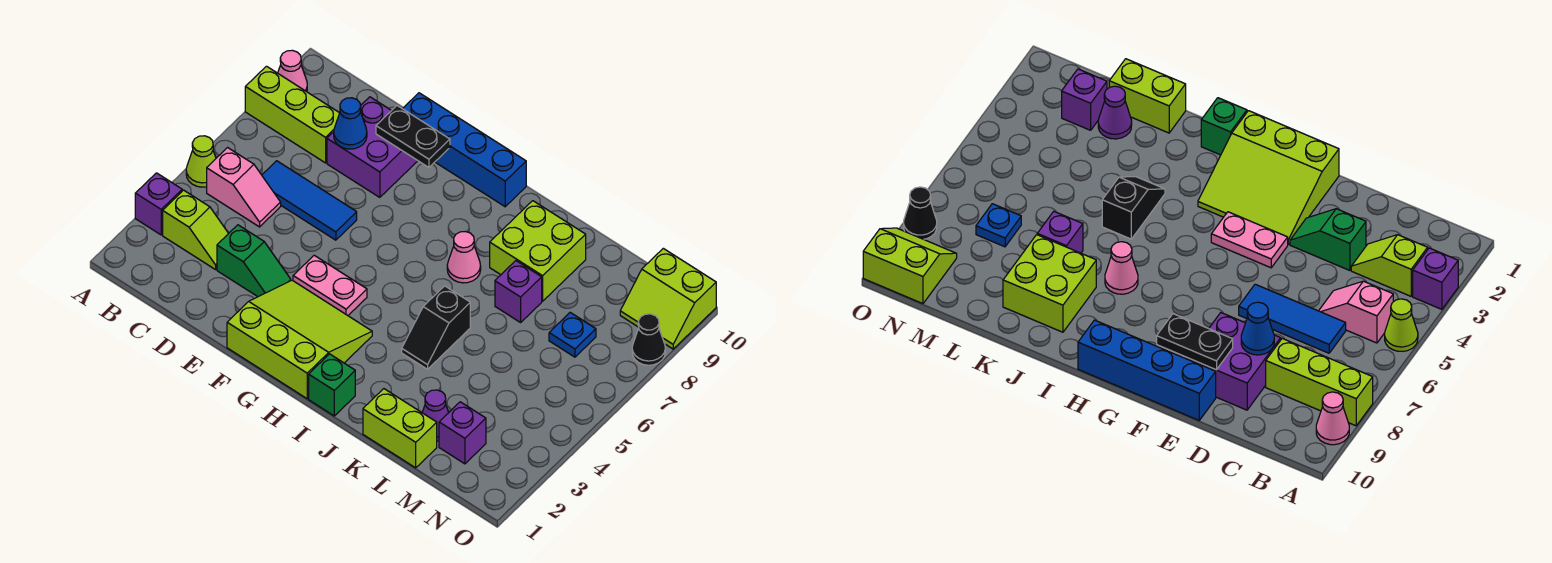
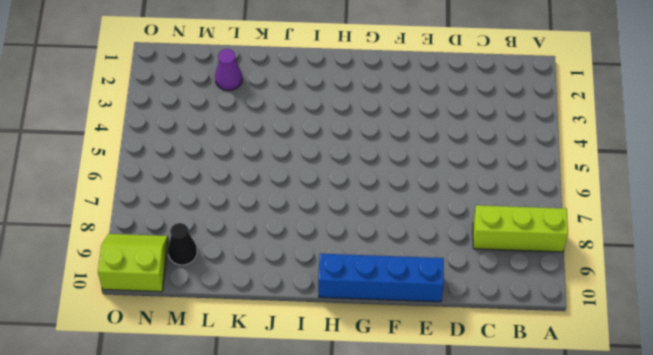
black 1x1 cone [168,223,197,265] -> black 1x1 cone moved to [632,314,665,365]
none -> purple 1x1 brick [135,173,182,235]
none -> lime 1x1 cone [186,136,216,187]
none -> pink 1x1 cone [278,50,307,92]

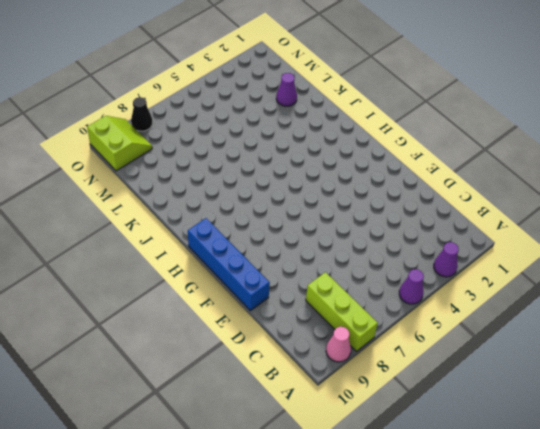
purple 1x1 cone [434,242,459,277] -> purple 1x1 brick [135,173,182,235]
purple 1x1 cone [399,269,424,304] -> lime 1x1 cone [186,136,216,187]
none -> lime 1x2 slope [163,190,229,270]
none -> pink 1x2 slope [207,148,281,227]
none -> blue 1x3 tile [262,161,357,240]

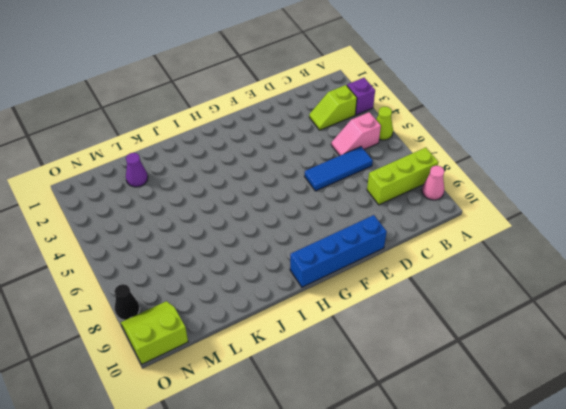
none -> green 1x2 slope [217,225,291,297]
none -> purple 2x2 brick [327,97,418,197]
none -> lime 3x3 slope [227,280,372,399]

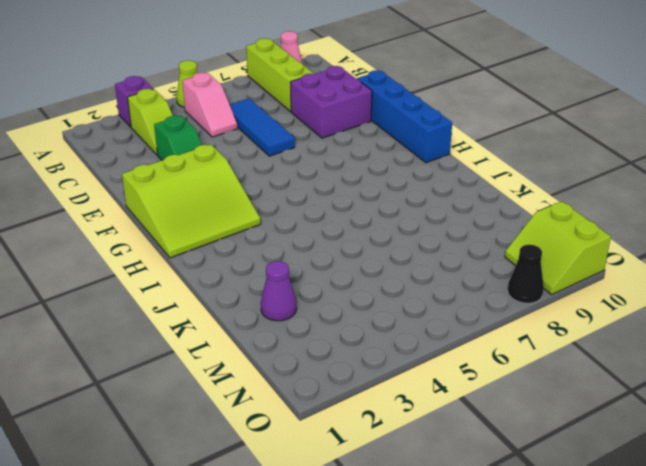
lime 3x3 slope [122,145,261,258] -> lime 3x3 slope turned to [227,280,372,399]
none -> pink 1x2 plate [293,255,367,315]
none -> green 1x1 brick [309,354,355,416]
none -> pink 1x1 cone [447,232,481,283]

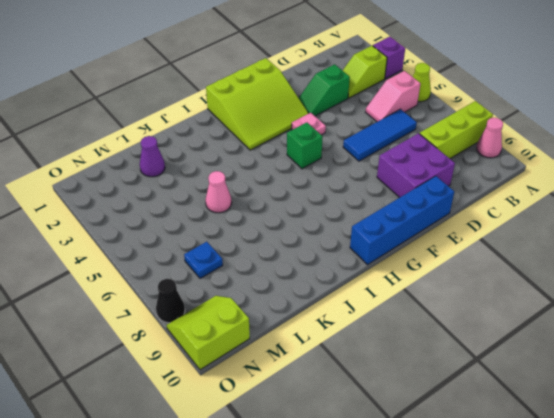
pink 1x1 plate [292,113,326,135] -> pink 1x2 plate [293,255,367,315]
green 1x1 brick [287,122,323,169] -> green 1x1 brick moved to [309,354,355,416]
pink 1x1 cone [206,171,232,213] -> pink 1x1 cone moved to [447,232,481,283]
none -> black 1x2 slope [402,286,470,369]
none -> lime 2x2 brick [490,201,586,301]
none -> lime 1x2 brick [363,389,437,468]

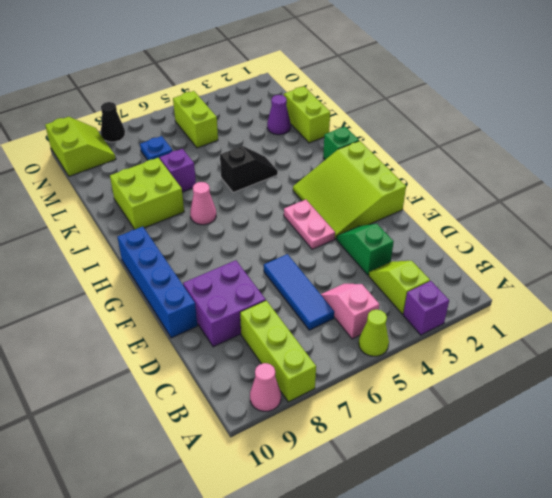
lime 1x2 brick [173,91,218,148] -> none
none -> purple 1x1 brick [439,402,486,464]
none -> blue 1x1 cone [334,98,367,149]
none -> black 1x2 plate [376,106,450,167]

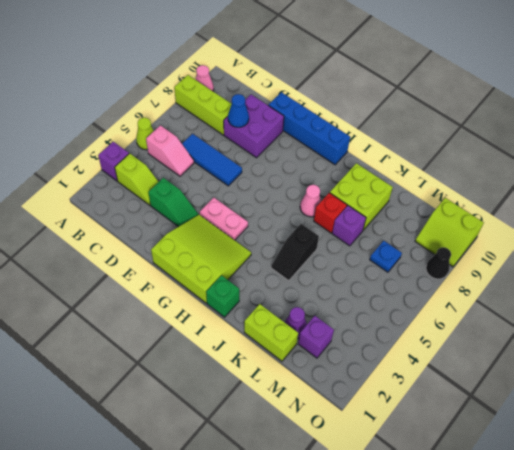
red 1x1 brick [314,193,347,233] -> none
none -> black 1x2 plate [376,106,450,167]

